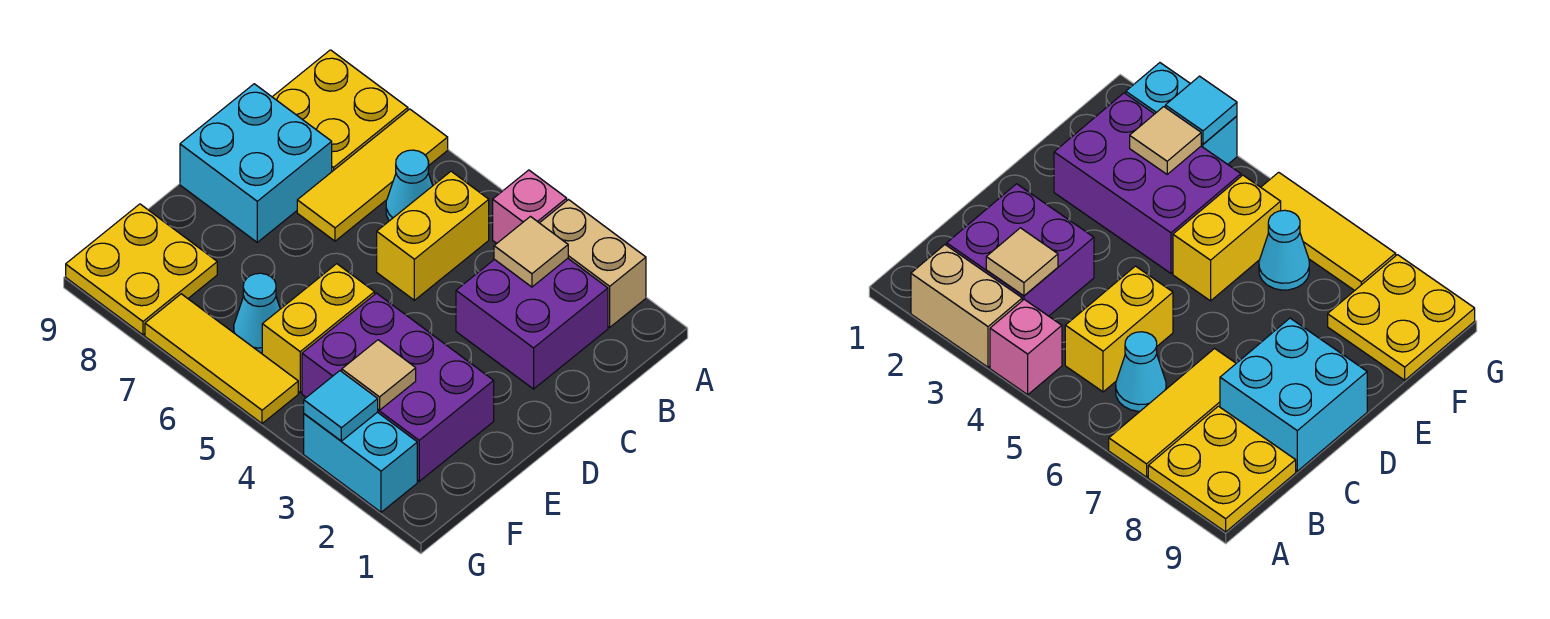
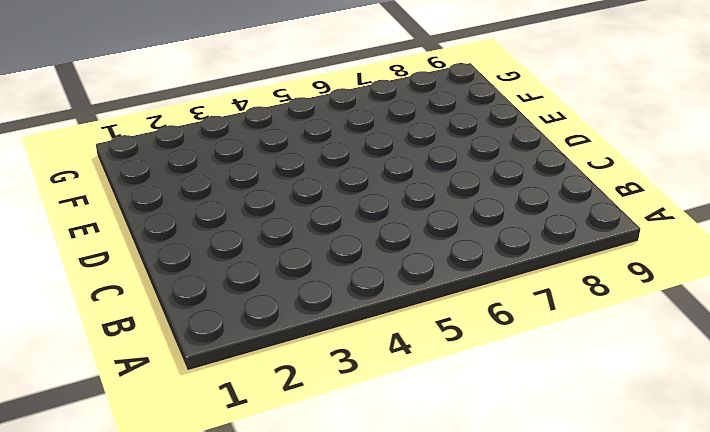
none -> tan 1x2 brick [540,200,646,327]
none -> pink 1x1 brick [493,170,567,243]
none -> yellow 1x3 tile [297,109,448,241]

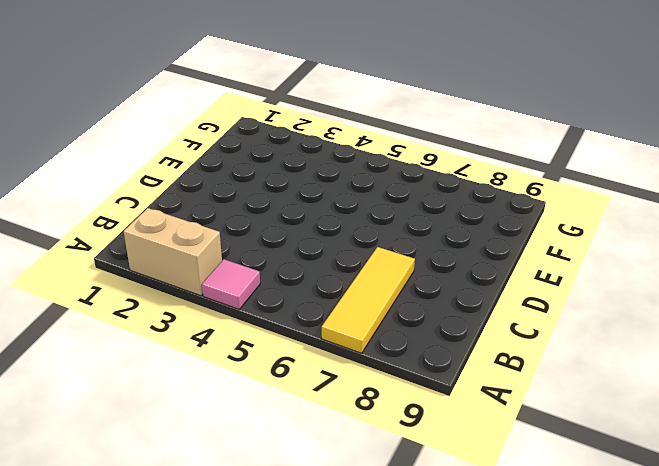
pink 1x1 tile [202,259,260,309] -> pink 1x1 brick [493,170,567,243]
none -> yellow 2x2 plate [273,50,408,171]
none -> purple 2x2 brick [456,259,608,389]
none -> yellow 1x2 brick [377,171,489,300]

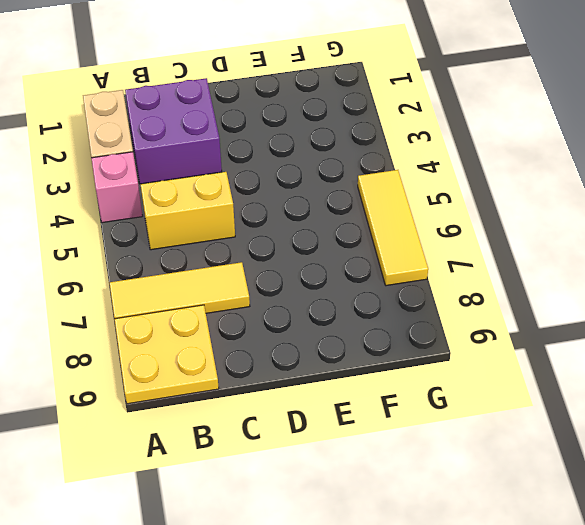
none -> cyan 1x1 cone [386,150,433,221]
none -> cyan 2x2 brick [180,84,332,242]
none -> purple 2x3 brick [302,293,494,481]

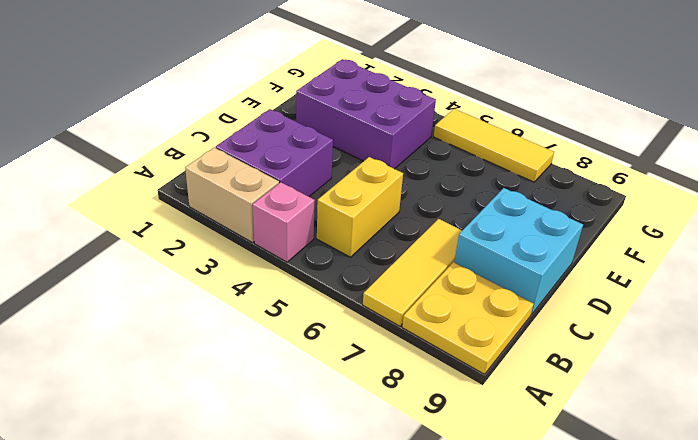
none -> cyan 1x1 cone [386,150,433,221]
none -> yellow 1x2 brick [262,264,375,393]
none -> cyan 1x1 cone [234,273,280,354]

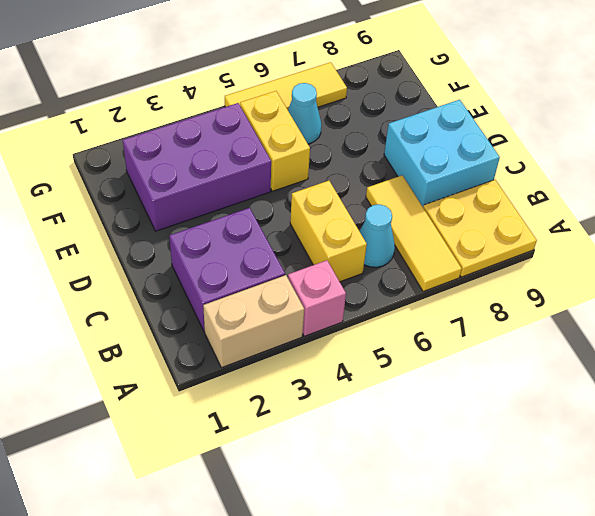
none -> yellow 2x2 plate [66,204,217,335]
none -> cyan 1x2 brick [304,412,417,512]
none -> tan 1x1 tile [494,217,568,287]

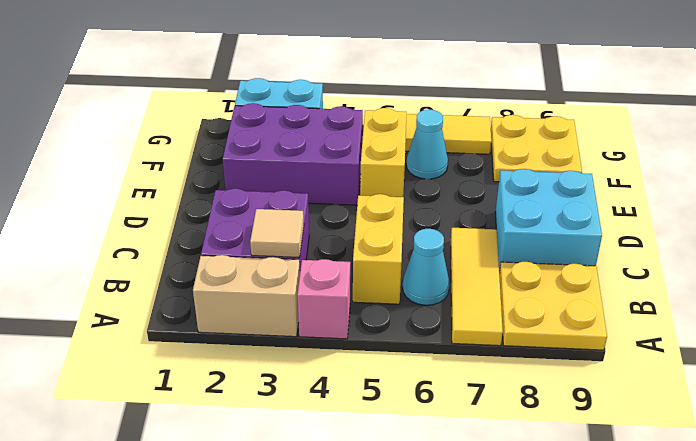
none -> tan 1x1 tile [342,340,416,410]
none -> cyan 1x1 tile [304,371,378,441]

